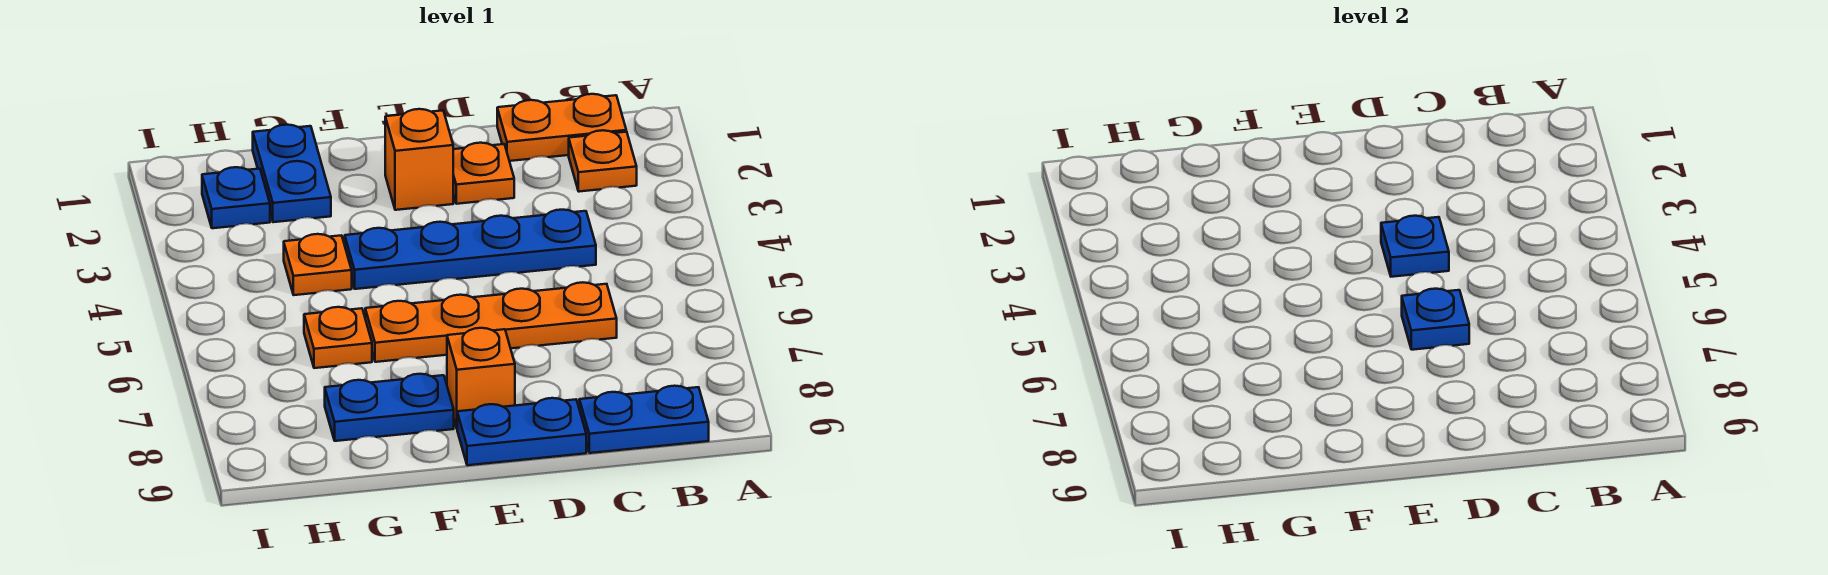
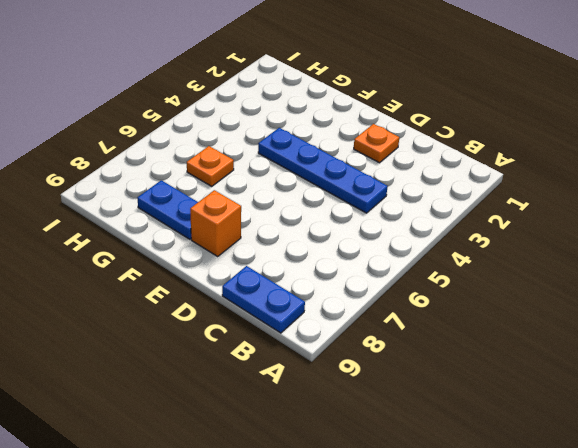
none -> orange 1x2 plate [497,94,626,161]
none -> orange 1x1 plate [569,130,637,192]
none -> orange 1x4 plate [365,282,617,362]

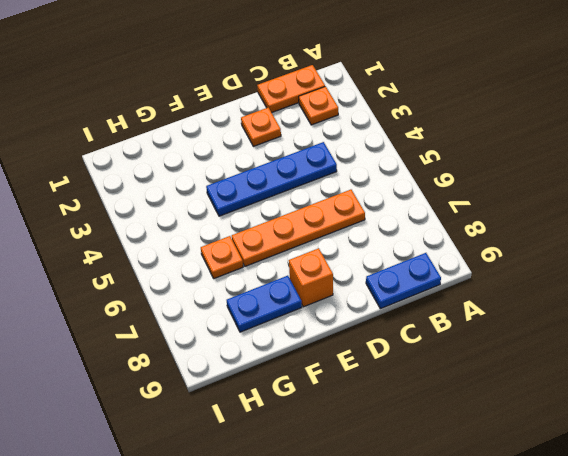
none -> blue 1x2 plate [457,398,586,465]
none -> orange 1x1 brick [385,109,453,210]
none -> blue 1x2 plate [253,125,331,222]

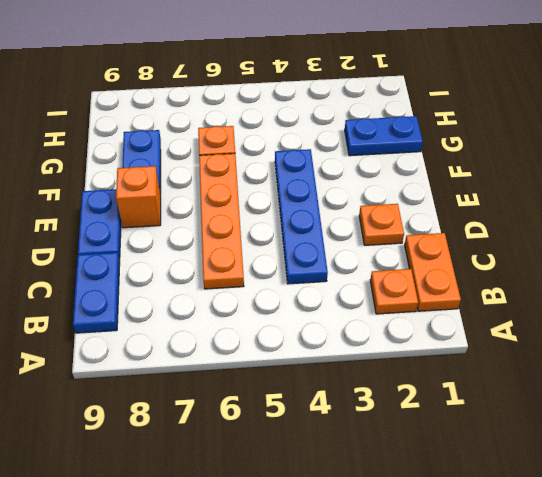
none -> orange 1x1 brick [385,109,453,210]
none -> orange 1x1 plate [284,234,352,295]
none -> blue 1x1 plate [202,167,270,228]

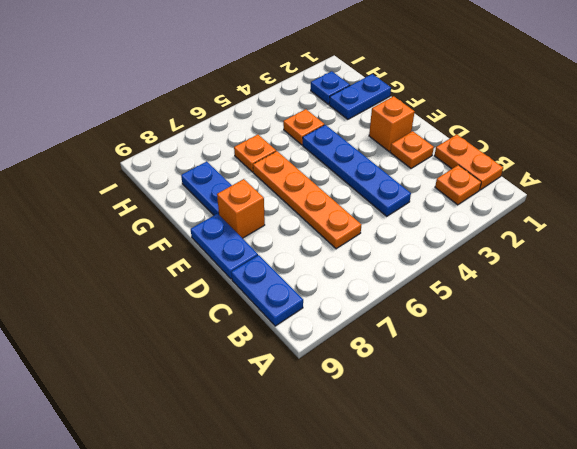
none -> blue 1x1 plate [1381,216,1449,277]
none -> blue 1x1 plate [1402,289,1469,350]

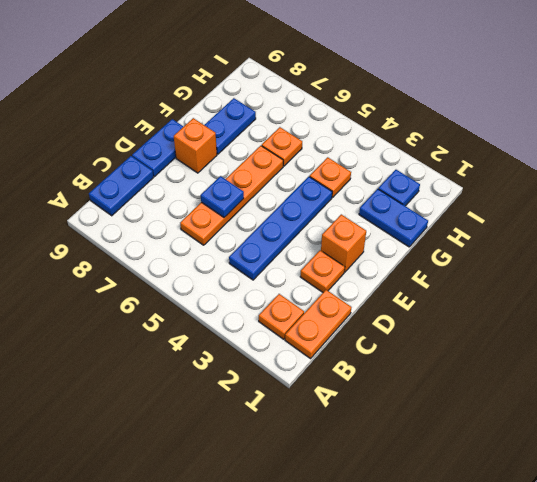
none -> blue 1x1 plate [1381,216,1449,277]

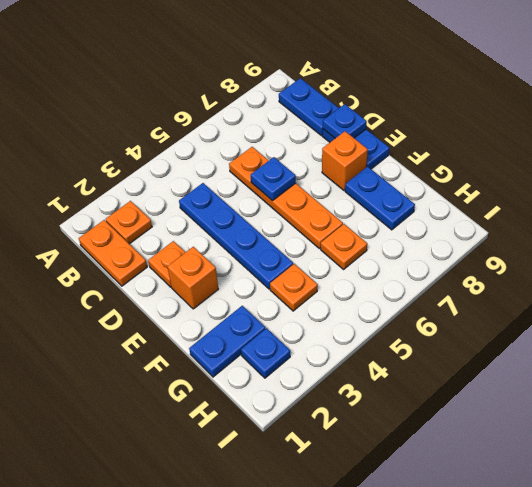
blue 1x1 plate [323,104,367,138] -> blue 1x1 plate moved to [1381,216,1449,277]

